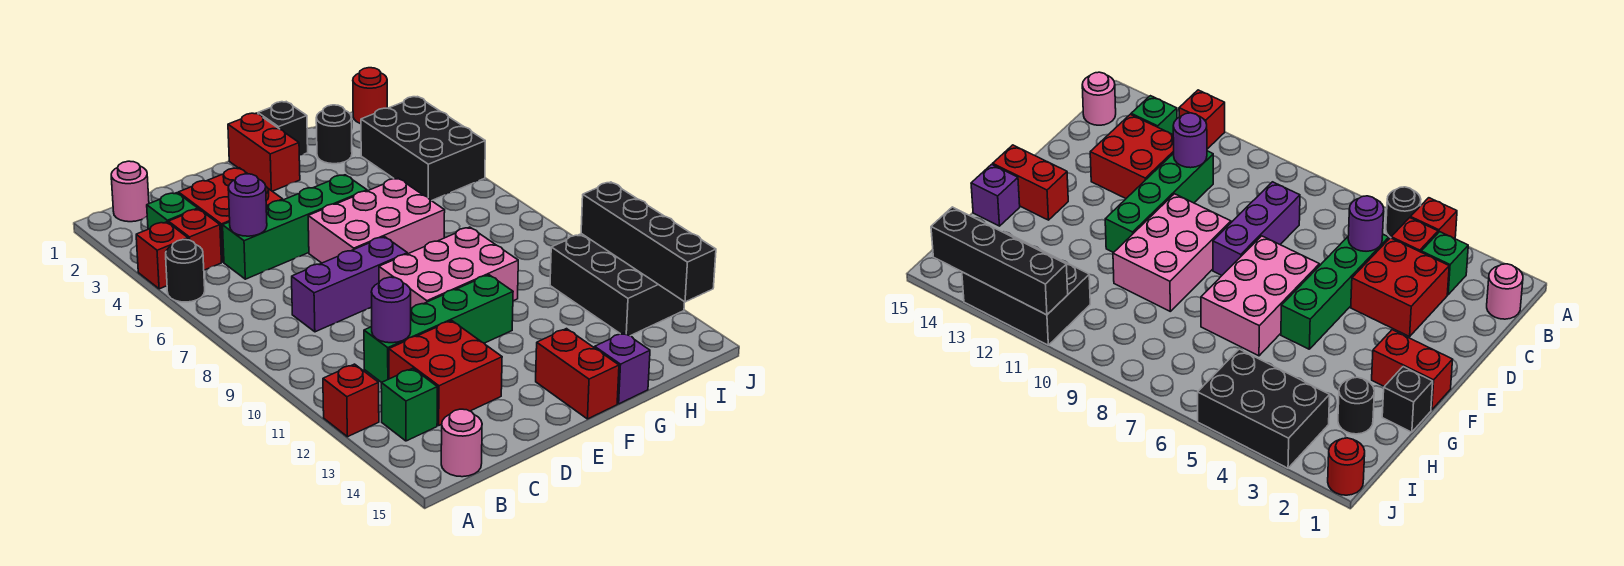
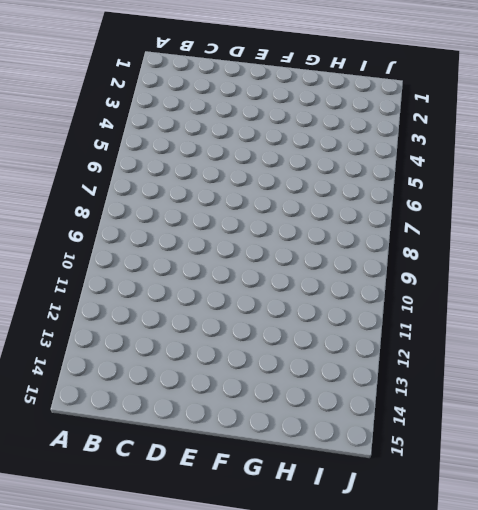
none -> red 1x1 brick [136,222,188,289]
none -> black 1x1 round brick [166,240,205,302]
none -> red 1x1 brick [323,364,379,437]

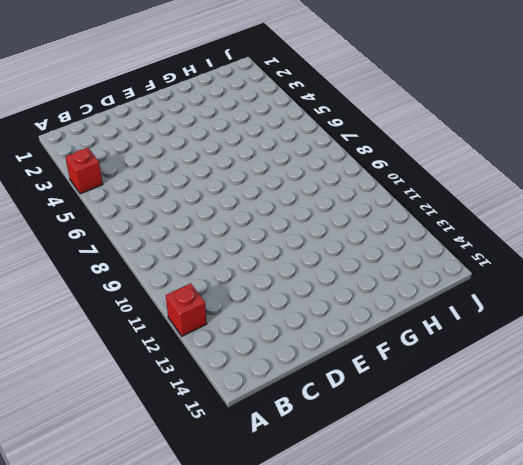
none -> black 1x1 round brick [166,240,205,302]
none -> pink 1x1 round brick [111,161,149,222]
none -> green 1x1 brick [147,193,198,229]

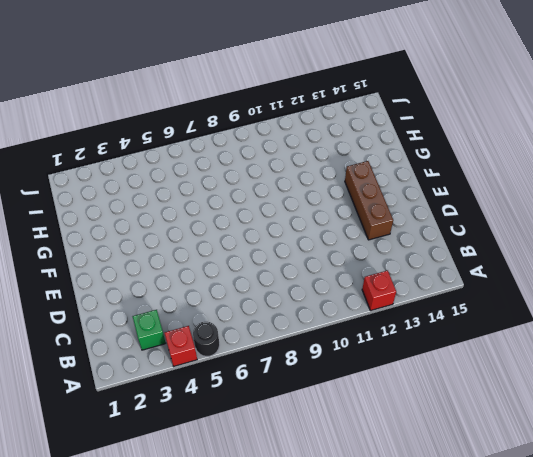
brown 1x3 brick [345,161,393,240] -> red 2x2 brick [389,321,502,425]
none -> pink 1x1 round brick [111,161,149,222]
none -> red 1x1 brick [168,209,221,270]
none -> green 1x1 brick [381,368,437,441]

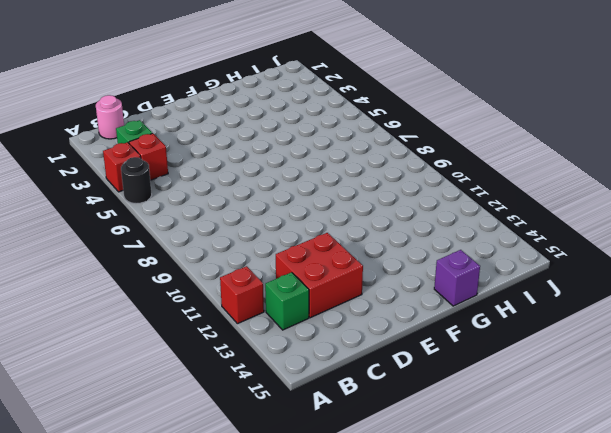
none -> pink 1x1 round brick [441,409,482,477]
none -> red 2x2 brick [178,168,283,262]
none -> green 1x4 brick [223,175,367,279]

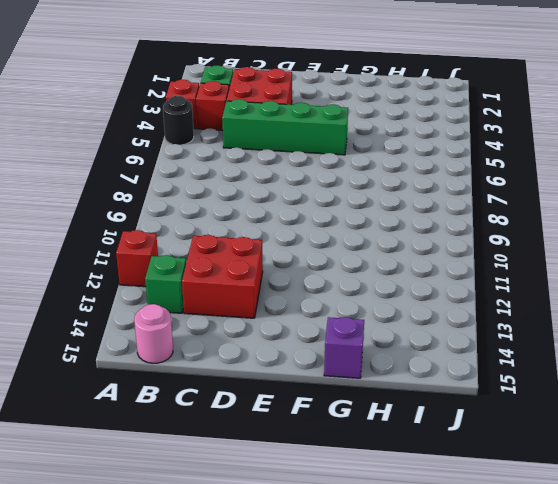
none -> pink 1x1 round brick [111,161,149,222]
none -> purple 1x3 brick [292,237,407,332]
none -> green 1x4 brick [364,275,513,382]

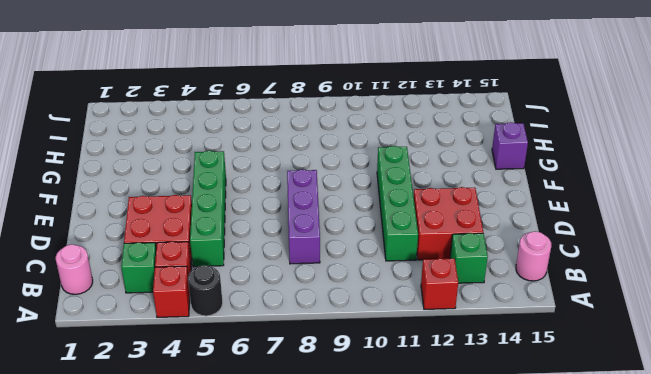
none -> pink 2x3 brick [308,178,445,263]
none -> pink 2x3 brick [379,227,518,309]
none -> red 1x2 brick [228,113,300,191]

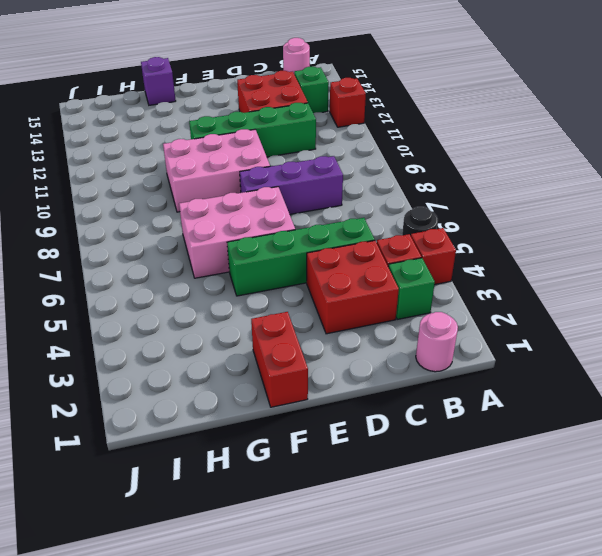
none -> red 1x2 brick [536,329,619,419]
none -> black 1x1 brick [258,102,308,155]
none -> black 1x1 round brick [316,105,352,164]

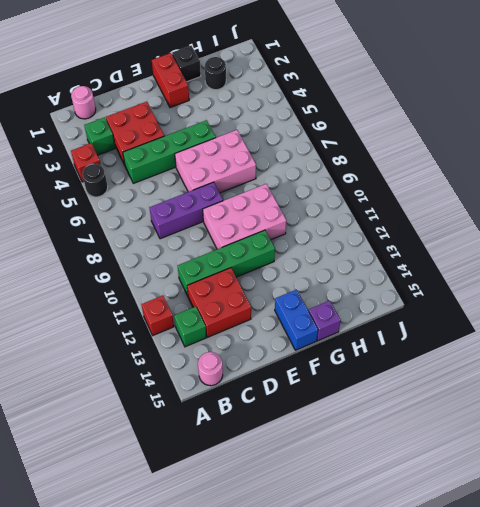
blue 1x2 brick [275,290,318,350] -> red 1x2 brick [536,329,619,419]
none -> red 1x1 brick [168,209,221,270]
none -> black 2x3 brick [361,97,485,201]
none -> black 2x3 brick [550,234,685,336]

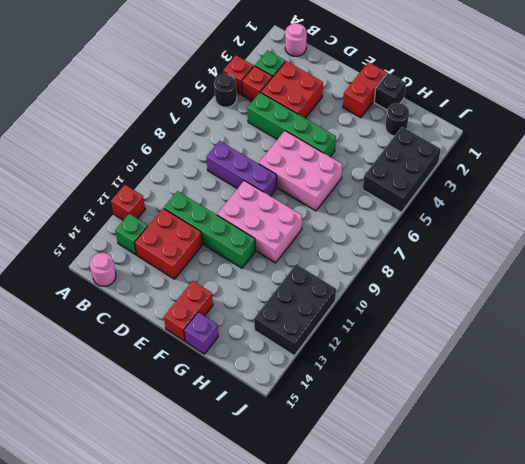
none -> red 1x1 round brick [353,68,387,124]
none -> purple 1x1 round brick [228,174,267,236]
none -> purple 1x1 round brick [372,277,411,343]

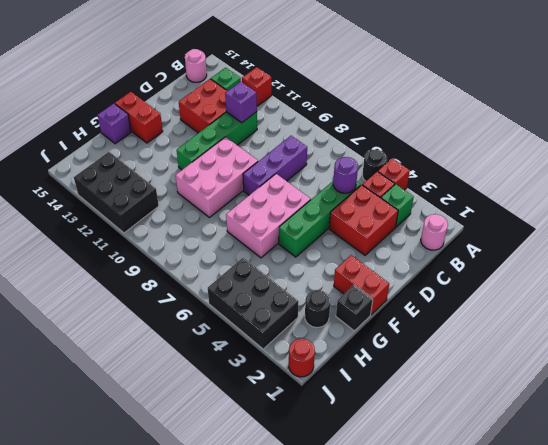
purple 1x1 brick [225,82,257,123] -> purple 1x1 round brick [372,277,411,343]
none -> black 1x4 brick [581,182,716,302]

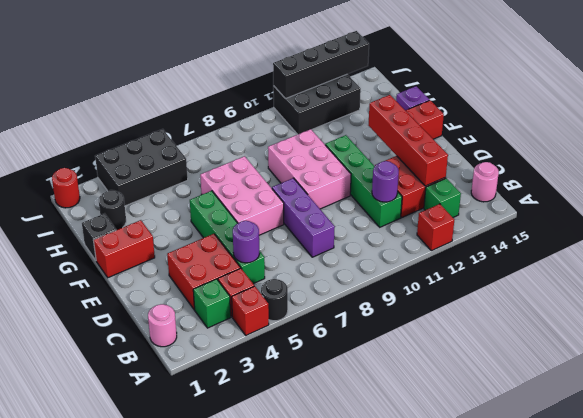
red 1x4 brick [368,95,448,186] -> none

